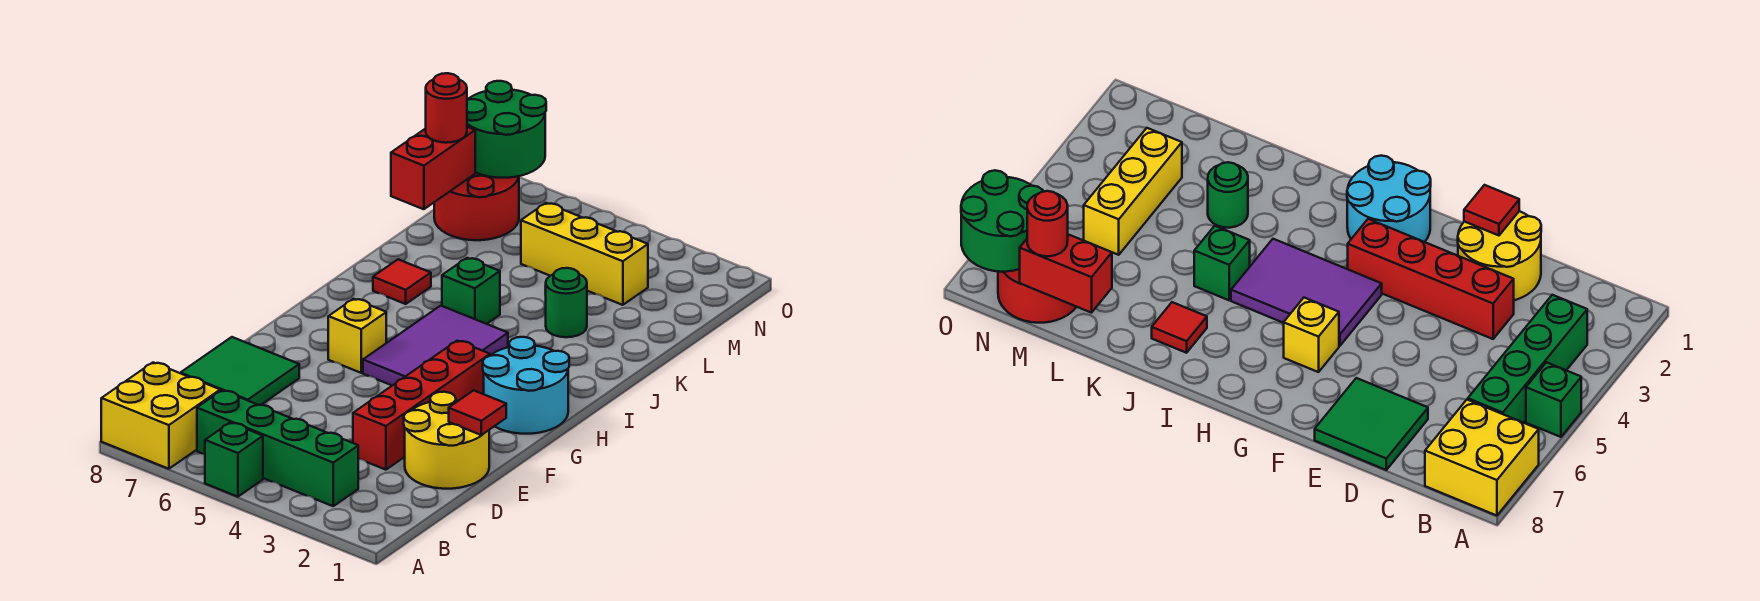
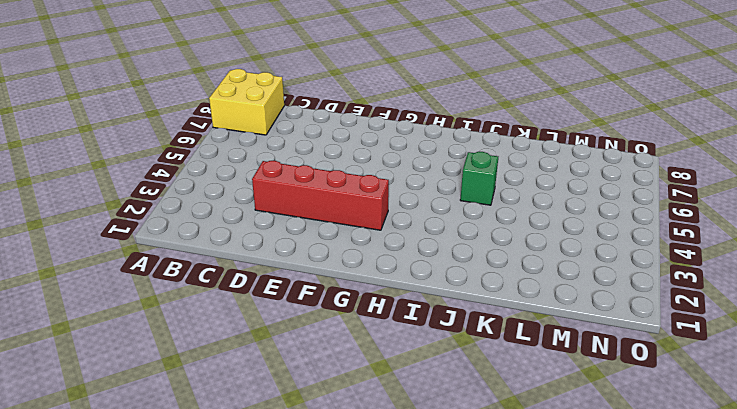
none -> green 1x1 brick [205,423,263,497]
none -> green 1x4 brick [197,390,358,506]
none -> yellow 2x2 round brick [404,392,489,489]

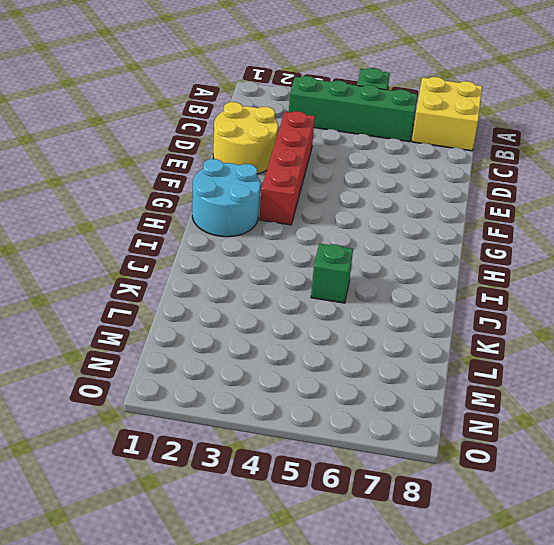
none -> green 2x2 tile [181,337,299,405]
none -> purple 2x3 tile [363,306,508,385]
none -> yellow 1x1 brick [328,299,386,373]

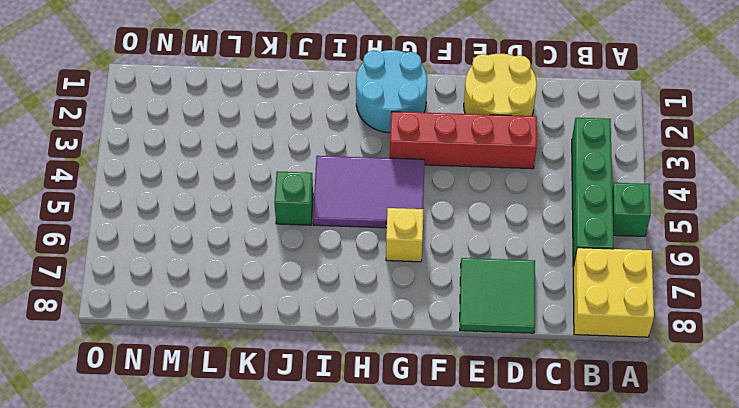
none -> red 1x1 tile [373,259,431,304]
none -> green 1x1 round brick [546,268,587,337]
none -> yellow 1x3 brick [521,203,648,305]

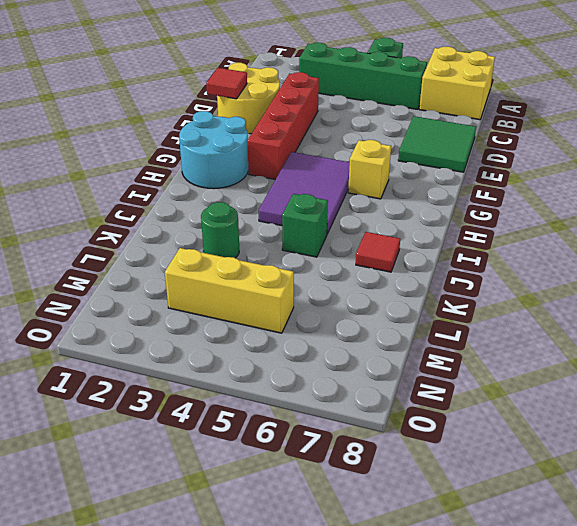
none -> red 2x2 round brick [434,172,519,240]
none -> red 1x2 brick [391,127,475,209]
none -> green 2x2 round brick [467,81,546,178]

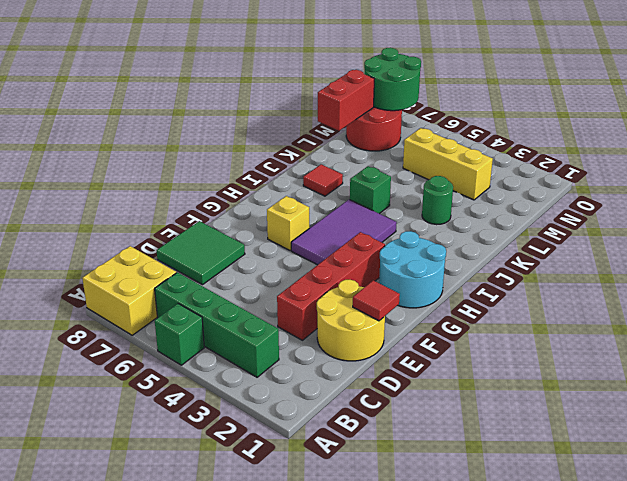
none -> red 1x1 round brick [426,73,467,143]

